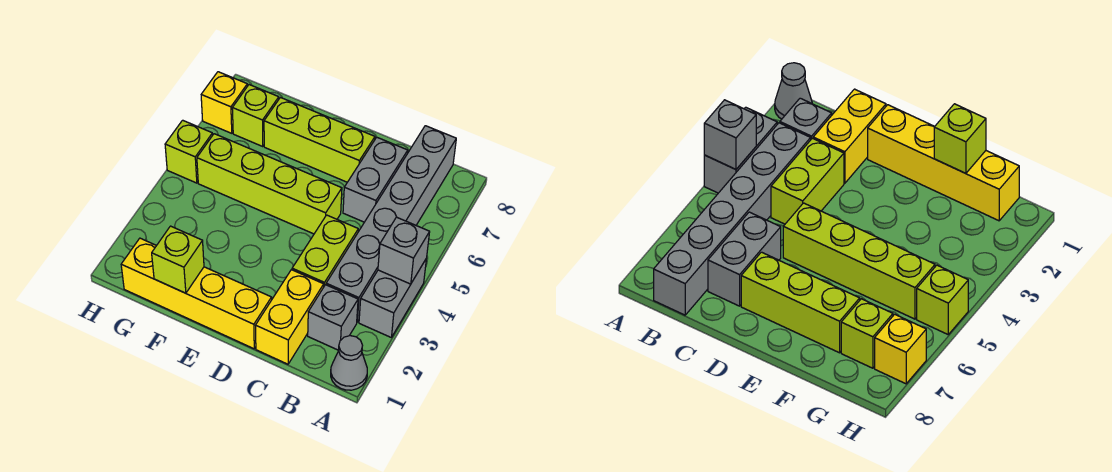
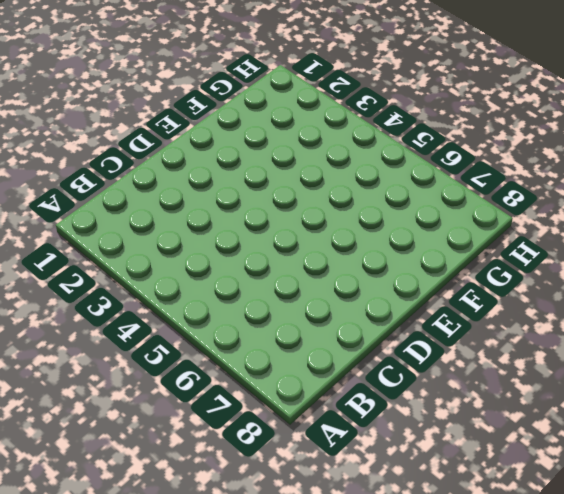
none -> grey 1x1 cone [331,336,367,390]
none -> grey 1x2 brick [359,260,426,338]
none -> grey 1x1 brick [308,285,358,350]

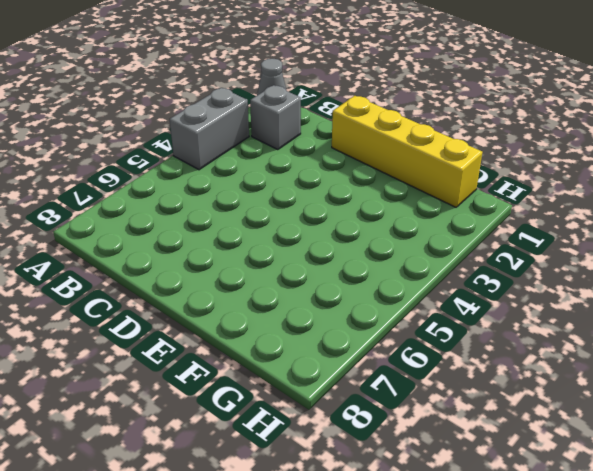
none -> grey 1x6 brick [326,126,456,322]
none -> yellow 1x2 brick [256,270,324,364]
none -> lime 1x2 brick [292,215,358,286]

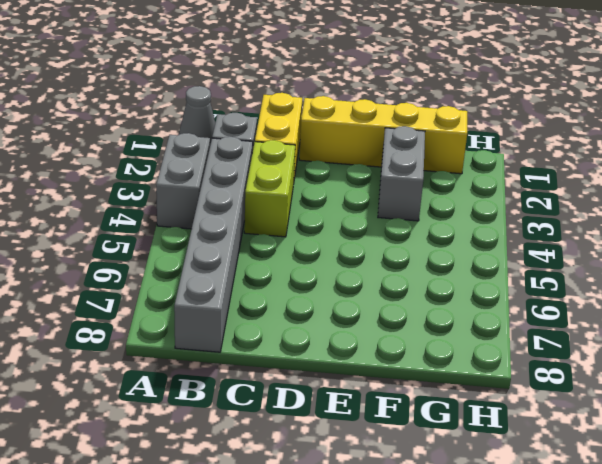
grey 1x2 brick [378,126,425,221] -> grey 1x2 brick moved to [343,137,408,222]
none -> lime 1x4 brick [197,134,342,234]
none -> lime 1x3 brick [264,98,375,182]
none -> lime 1x1 brick [232,85,279,146]

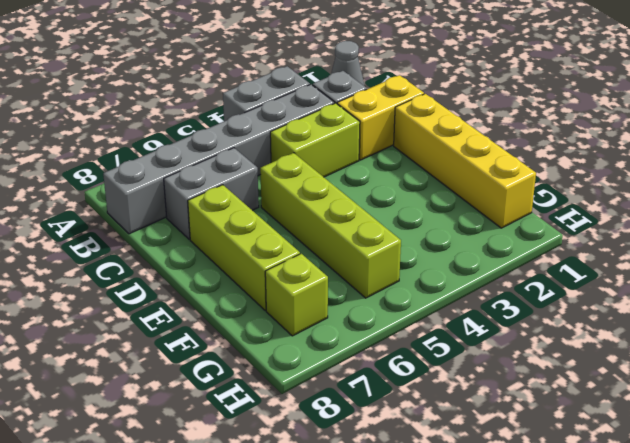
none -> lime 1x1 brick [165,120,213,183]
none -> yellow 1x1 brick [201,72,247,133]
none -> grey 1x1 brick [378,217,430,284]

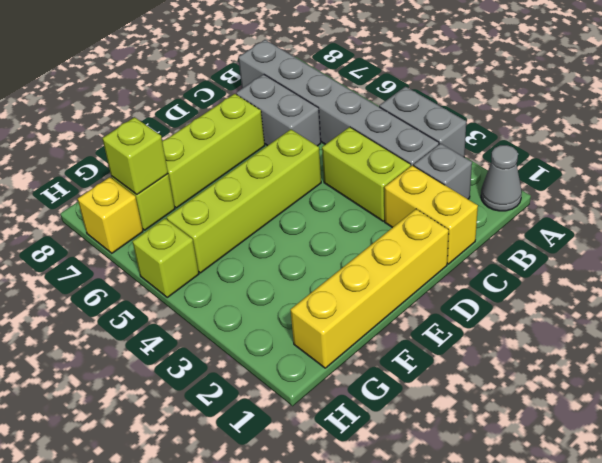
lime 1x1 brick [102,117,168,194] -> lime 1x1 brick moved to [152,226,204,293]
none -> grey 1x1 brick [378,217,430,284]

